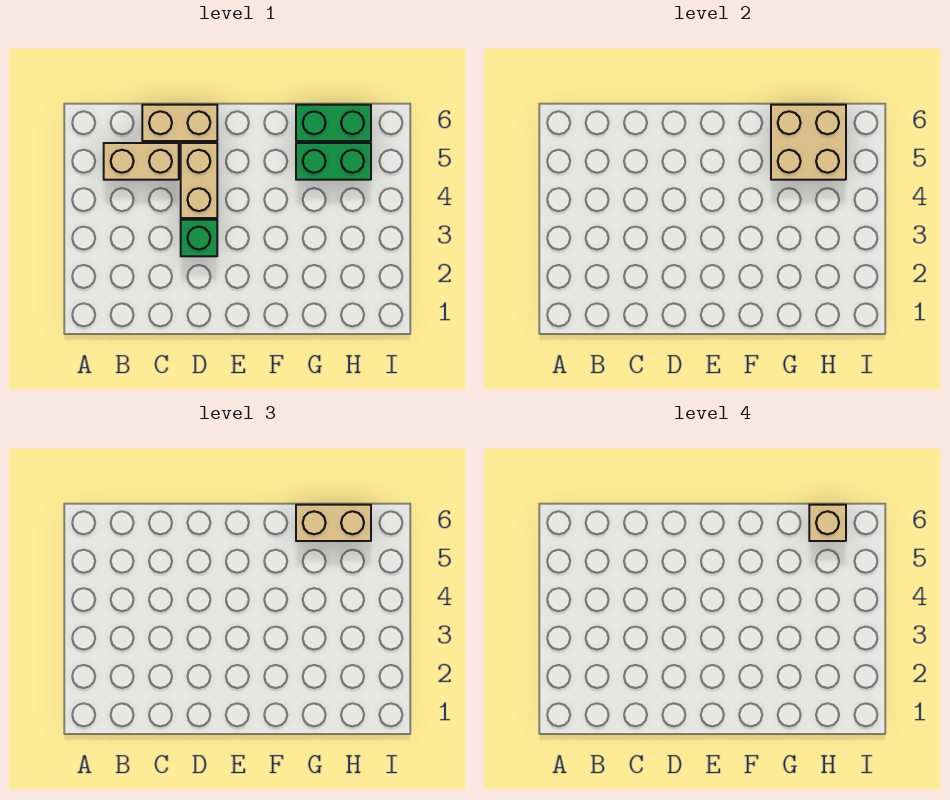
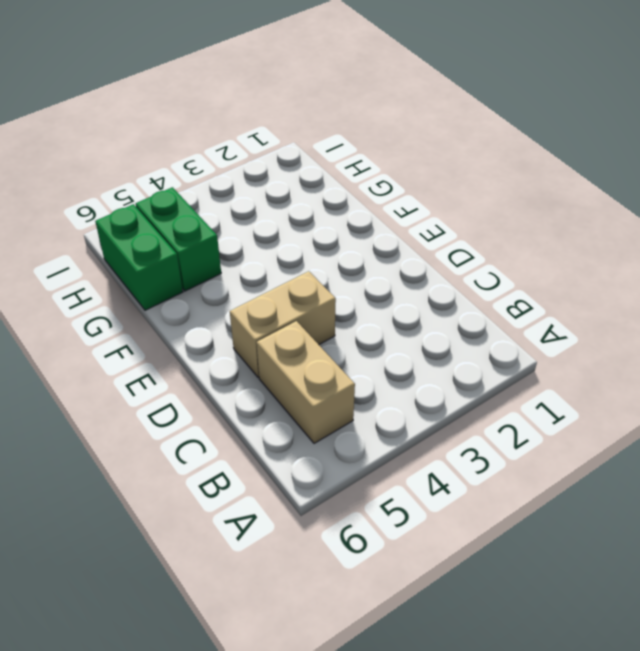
none -> tan 1x2 brick [142,105,217,141]
none -> green 1x1 brick [181,220,217,256]

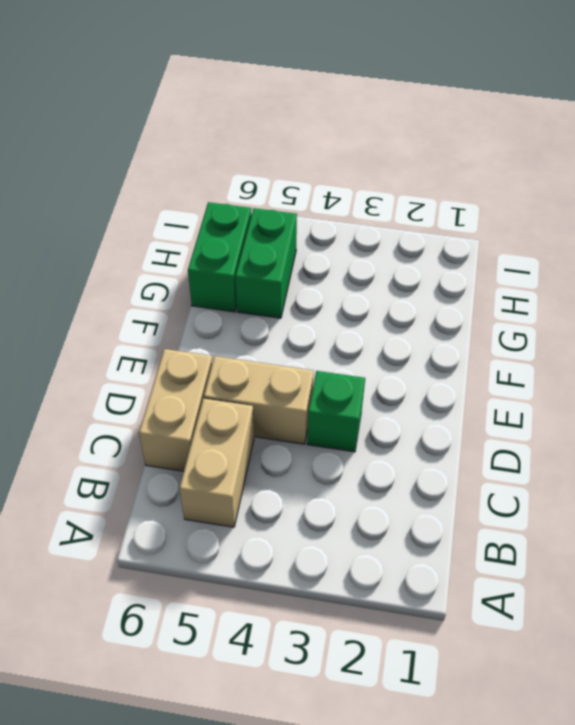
none -> tan 2x2 brick [771,105,846,180]
none -> tan 1x2 brick [296,505,371,541]

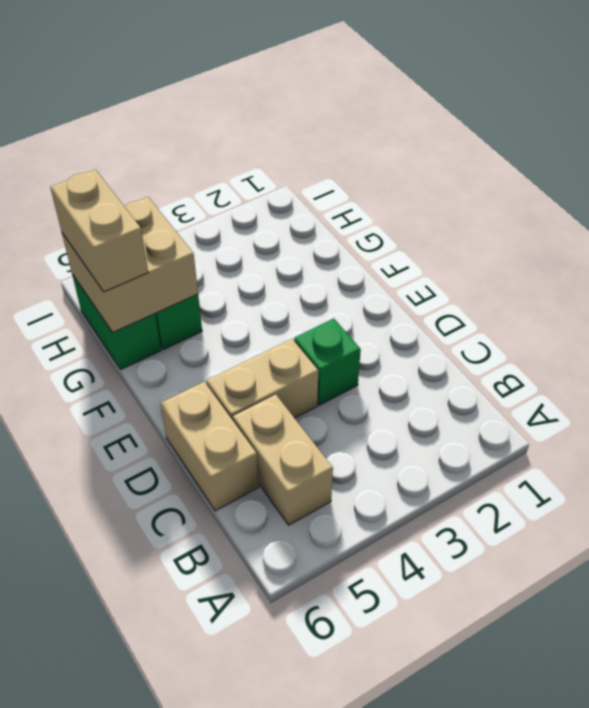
none -> tan 1x1 brick [809,505,846,541]

